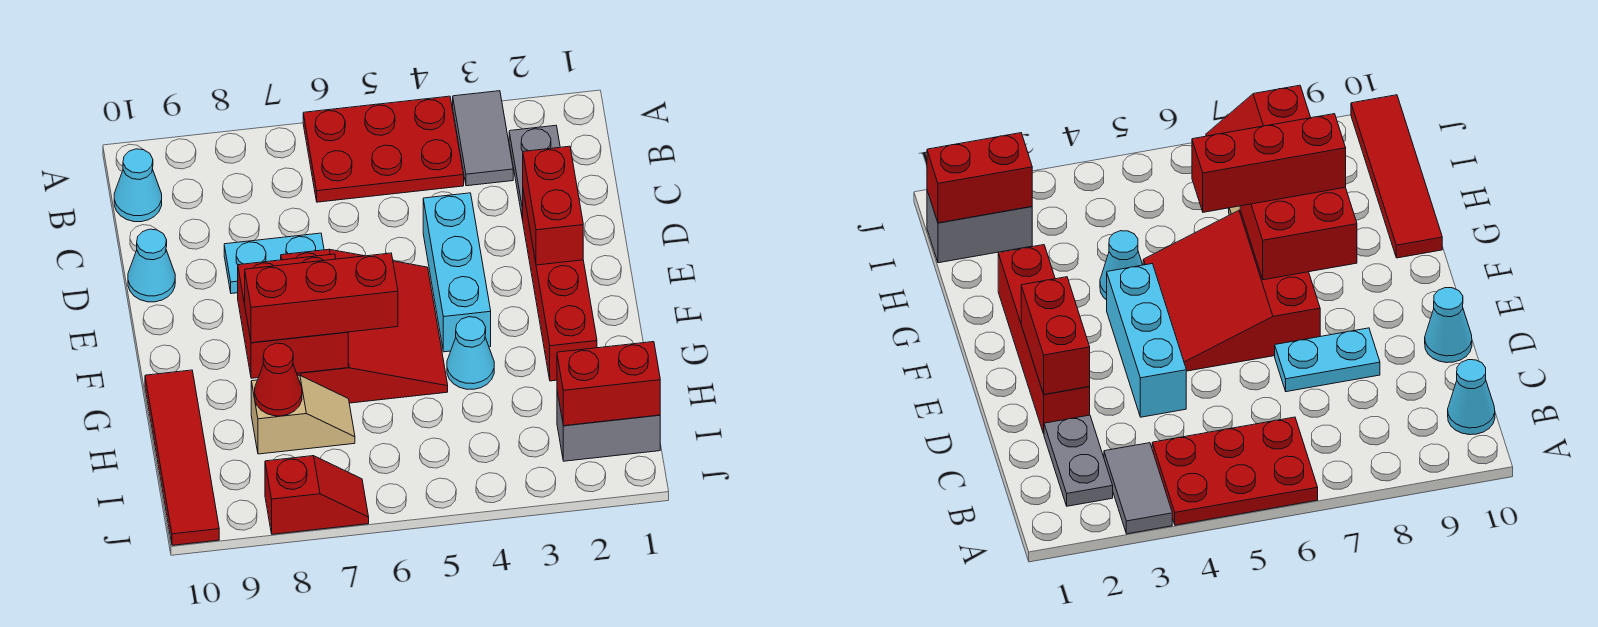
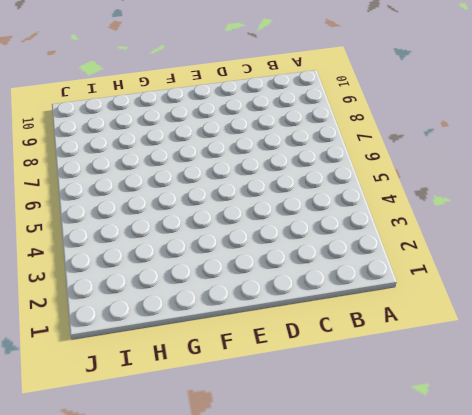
none -> grey 1x2 tile [453,91,513,186]
none -> red 2x3 plate [303,96,464,202]
none -> grey 1x2 plate [509,125,560,220]

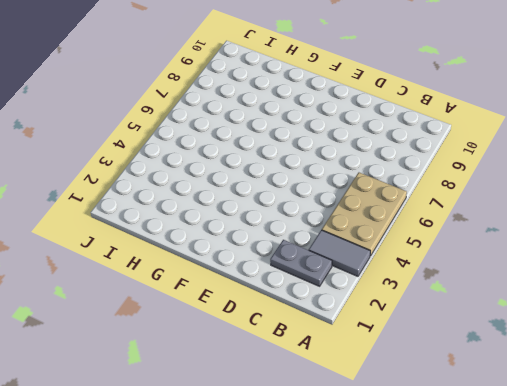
tan 2x3 plate [322,173,407,256] -> red 2x3 plate [303,96,464,202]
none -> cyan 1x1 cone [114,149,162,222]
none -> red 1x4 brick [523,191,597,381]
none -> cyan 1x3 brick [423,193,491,352]

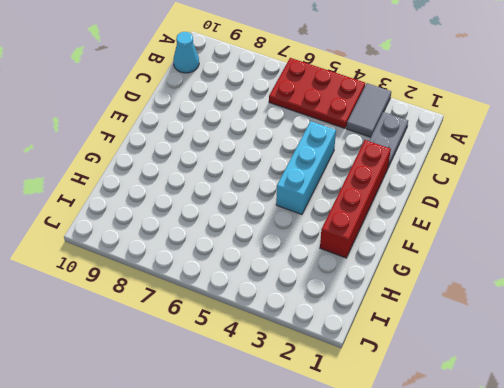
none -> cyan 1x2 plate [224,233,324,294]
none -> cyan 1x1 cone [128,229,175,302]
none -> red 3x3 slope [281,249,448,403]

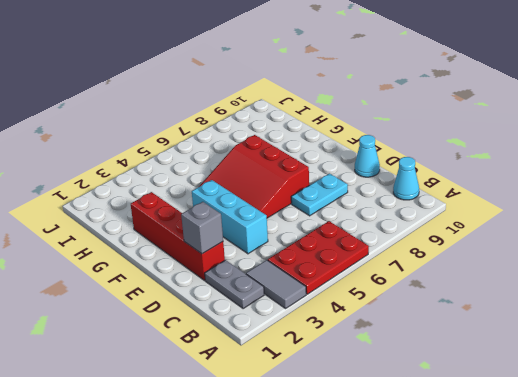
grey 1x1 brick [181,202,223,254] -> red 1x2 brick [523,146,583,265]
none -> cyan 1x1 cone [447,317,494,389]
none -> red 1x4 tile [145,370,219,545]
none -> tan 1x2 slope [251,375,355,454]

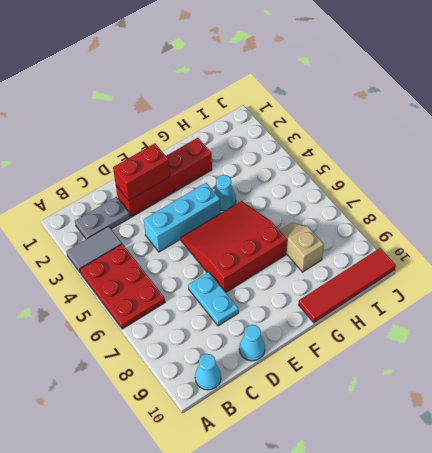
none -> grey 1x2 brick [557,392,660,461]
none -> red 1x2 slope [265,456,369,534]
none -> red 2x2 brick [238,254,348,378]

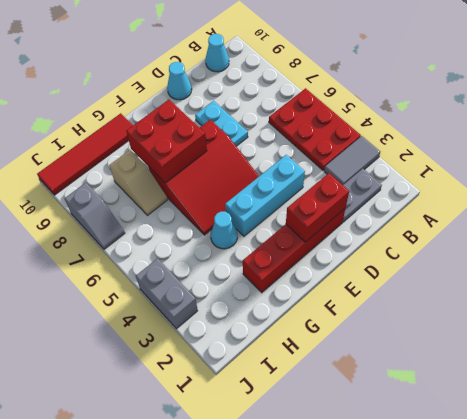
grey 1x2 brick [136,258,198,329] -> grey 1x2 brick moved to [557,392,660,461]
grey 1x2 slope [65,183,125,249] -> red 1x2 slope [265,456,369,534]
none -> red 1x1 cone [255,343,302,416]
none -> red 1x2 brick [557,342,660,426]
none -> red 1x3 brick [245,253,398,343]

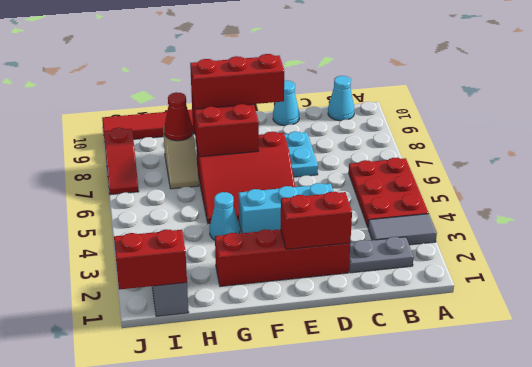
red 1x3 brick [190,54,284,109] -> red 1x3 brick turned to [245,253,398,343]
red 1x2 brick [114,230,187,290] -> red 1x2 brick turned to [557,342,660,426]

